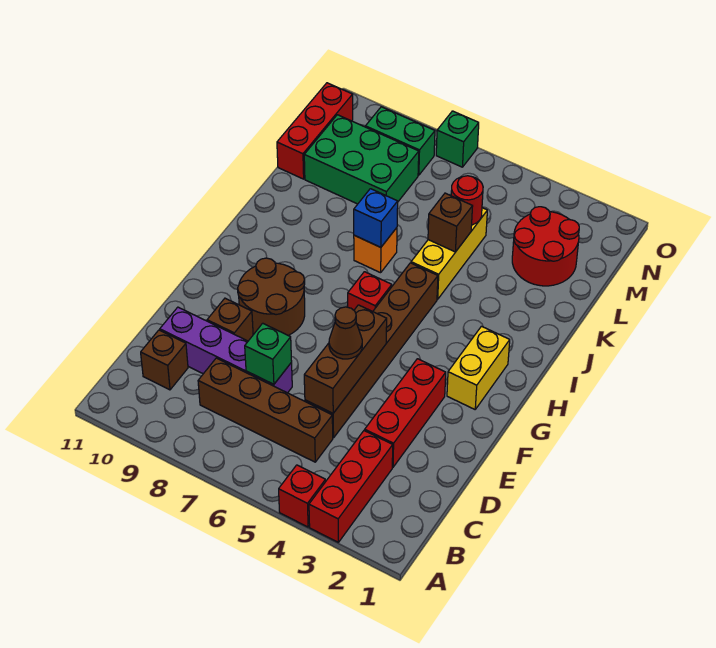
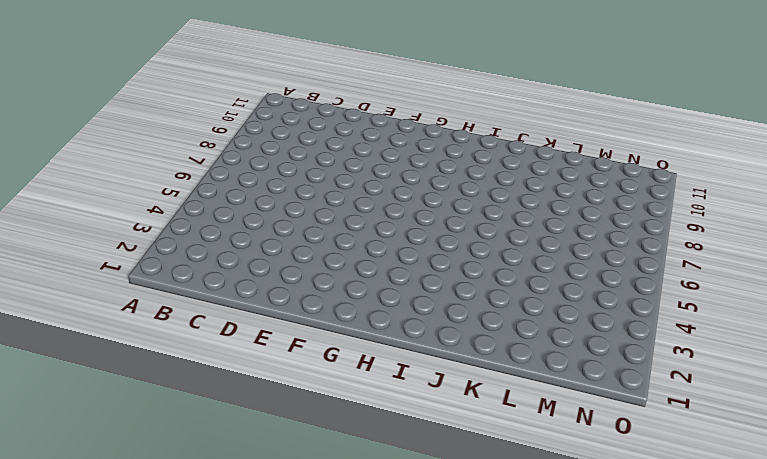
none -> red 1x3 brick [309,431,393,542]
none -> red 1x1 brick [279,465,326,527]
none -> brown 1x4 brick [198,358,333,462]

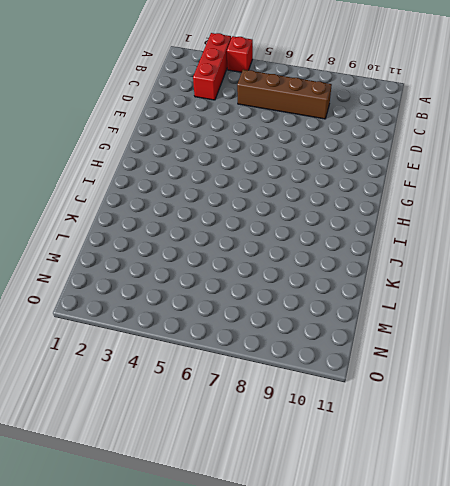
none -> brown 1x1 brick [141,330,188,390]
none -> red 1x3 brick [365,359,446,467]
none -> brown 1x6 brick [305,263,438,438]

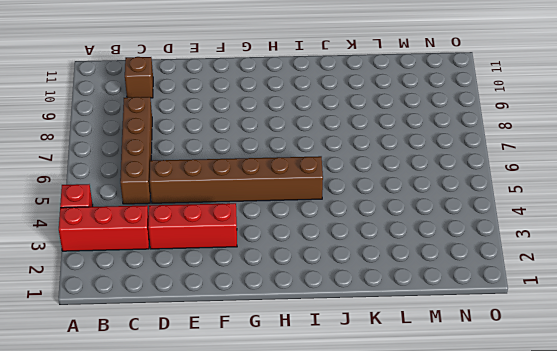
none -> purple 1x4 brick [160,307,292,393]
none -> brown 1x1 brick [207,298,253,341]
none -> brown 2x2 round brick [238,258,305,335]

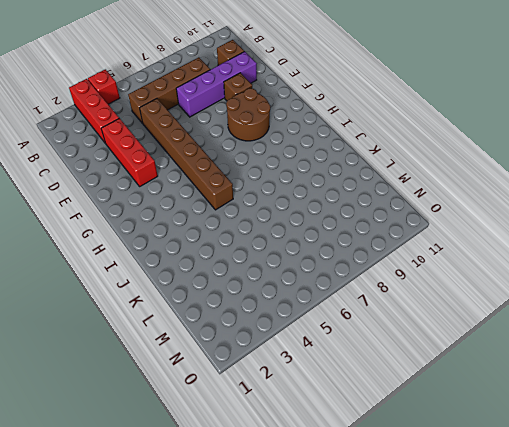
none -> yellow 1x2 brick [447,326,510,409]
none -> red 1x1 brick [348,272,392,312]
none -> yellow 1x3 brick [411,208,487,299]

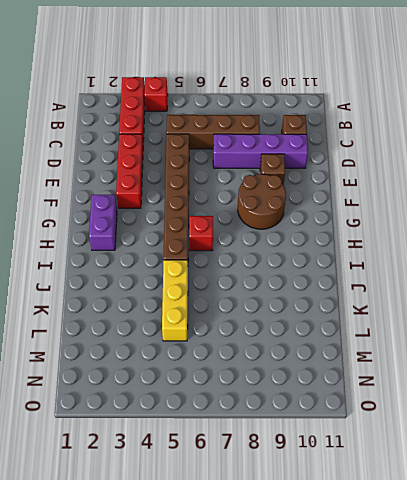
purple 1x2 brick [89,195,117,250] -> yellow 1x2 brick [447,326,510,409]
none -> orange 1x1 brick [354,228,397,273]
none -> red 2x2 round brick [512,207,579,286]
none -> green 2x3 brick [304,115,419,204]

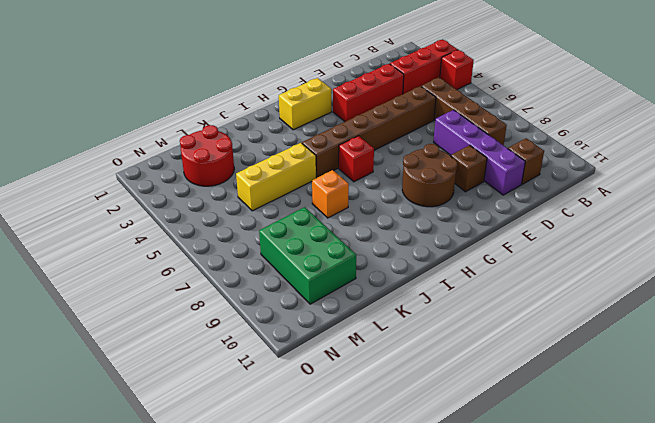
none -> red 1x3 brick [277,83,353,179]
none -> green 1x2 brick [365,107,435,175]
none -> green 1x1 brick [436,111,479,167]

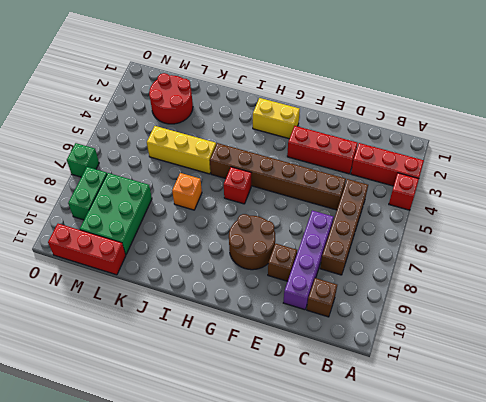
none -> brown 1x3 brick [304,305,387,413]
none -> green 1x1 brick [245,323,292,384]
none -> blue 1x1 brick [354,189,398,247]

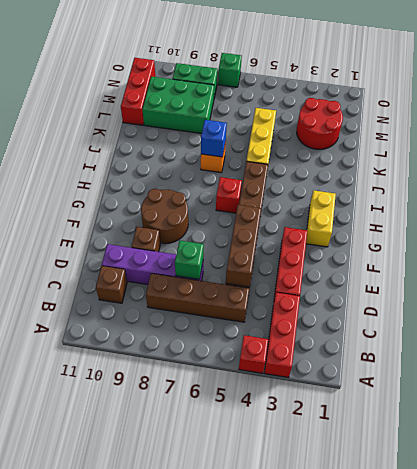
none -> brown 1x1 brick [428,193,473,252]
none -> red 1x1 round brick [451,176,483,225]
none -> brown 1x1 cone [329,307,362,359]

